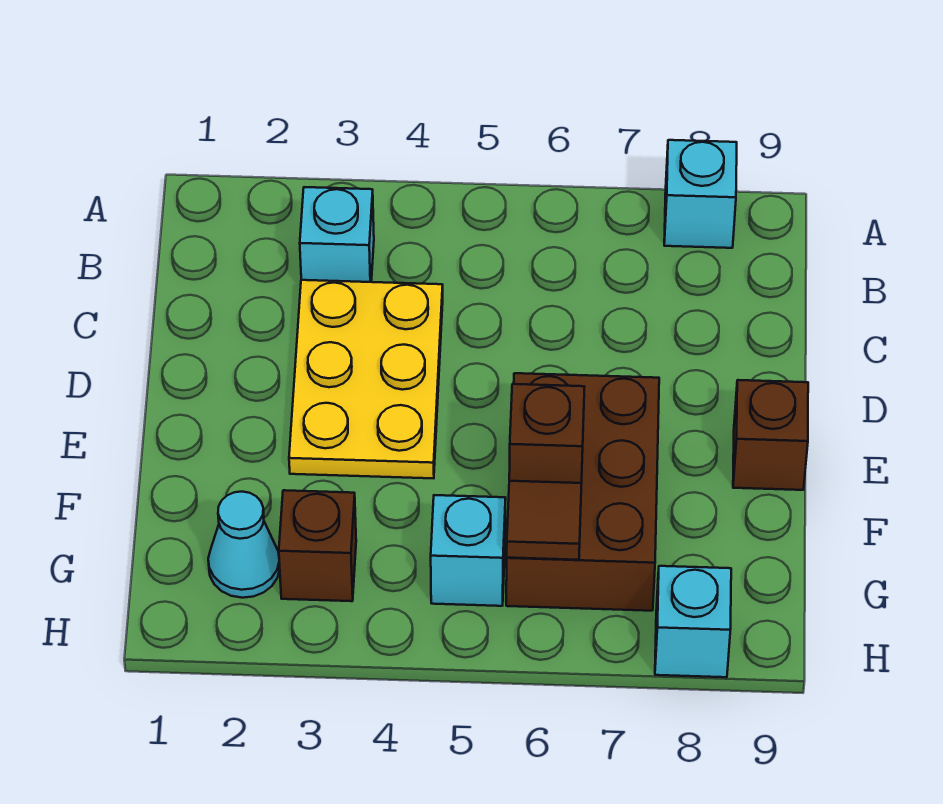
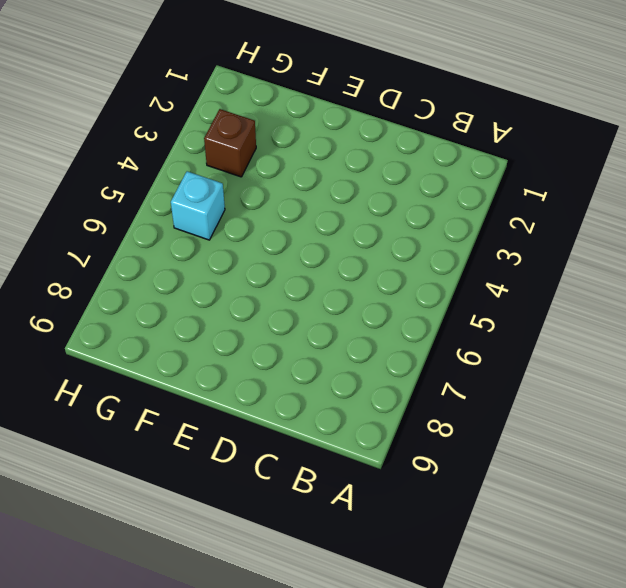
none -> cyan 1x1 brick [664,140,737,248]
none -> cyan 1x1 brick [300,187,374,282]

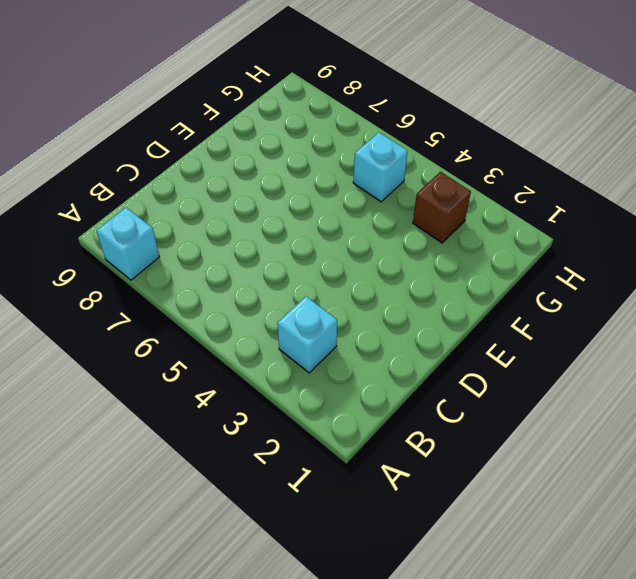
none -> yellow 2x3 plate [289,280,443,478]
none -> brown 2x3 brick [506,373,659,611]

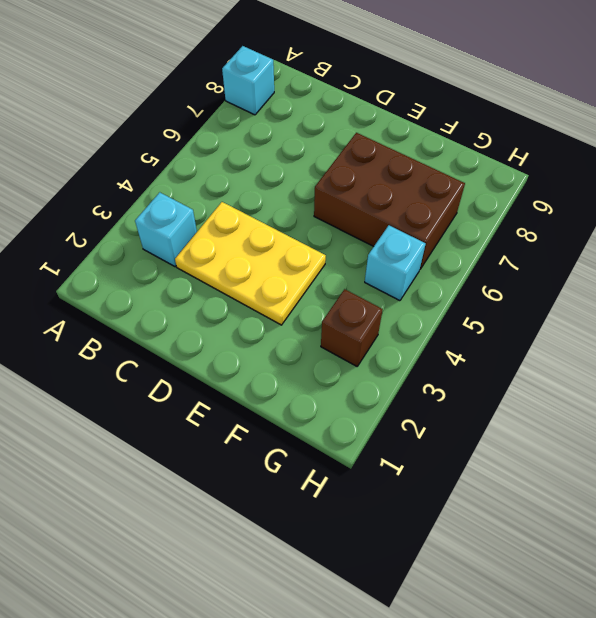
none -> brown 1x1 brick [733,380,808,490]
none -> cyan 1x1 cone [208,492,280,598]

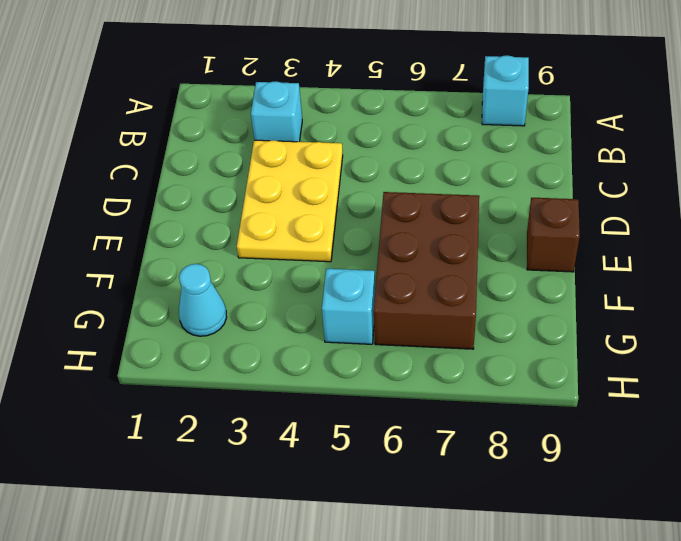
none -> brown 1x1 brick [279,490,356,601]
none -> cyan 1x1 brick [655,566,731,677]

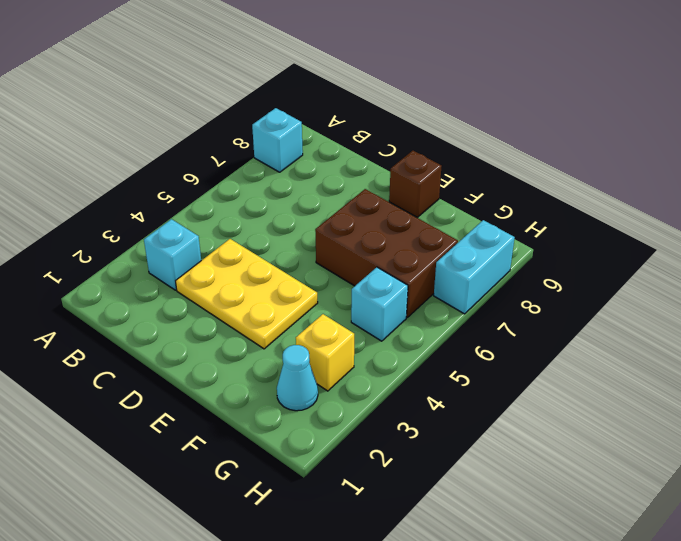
yellow 1x1 brick [296,314,354,391] -> brown 1x1 brick [279,490,356,601]
cyan 1x2 brick [434,220,515,314] -> cyan 1x1 brick [655,566,731,677]
none -> brown 1x1 brick [509,384,584,483]
none -> brown 1x1 tile [507,481,582,560]

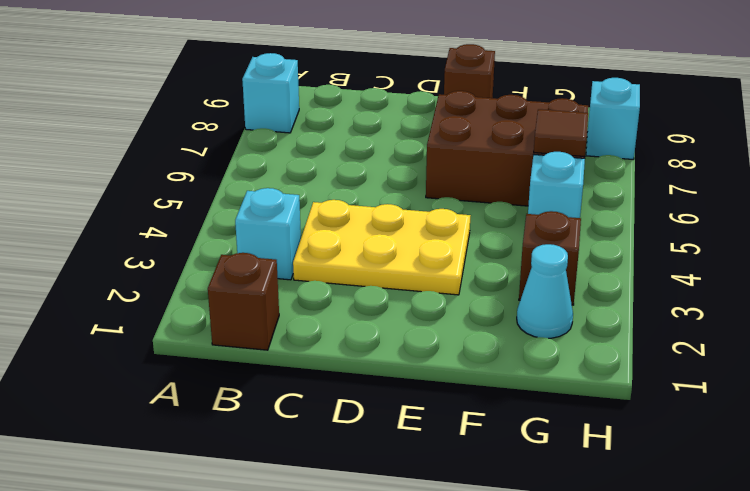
brown 1x1 brick [208,253,279,350] -> brown 1x1 brick moved to [509,384,584,483]

